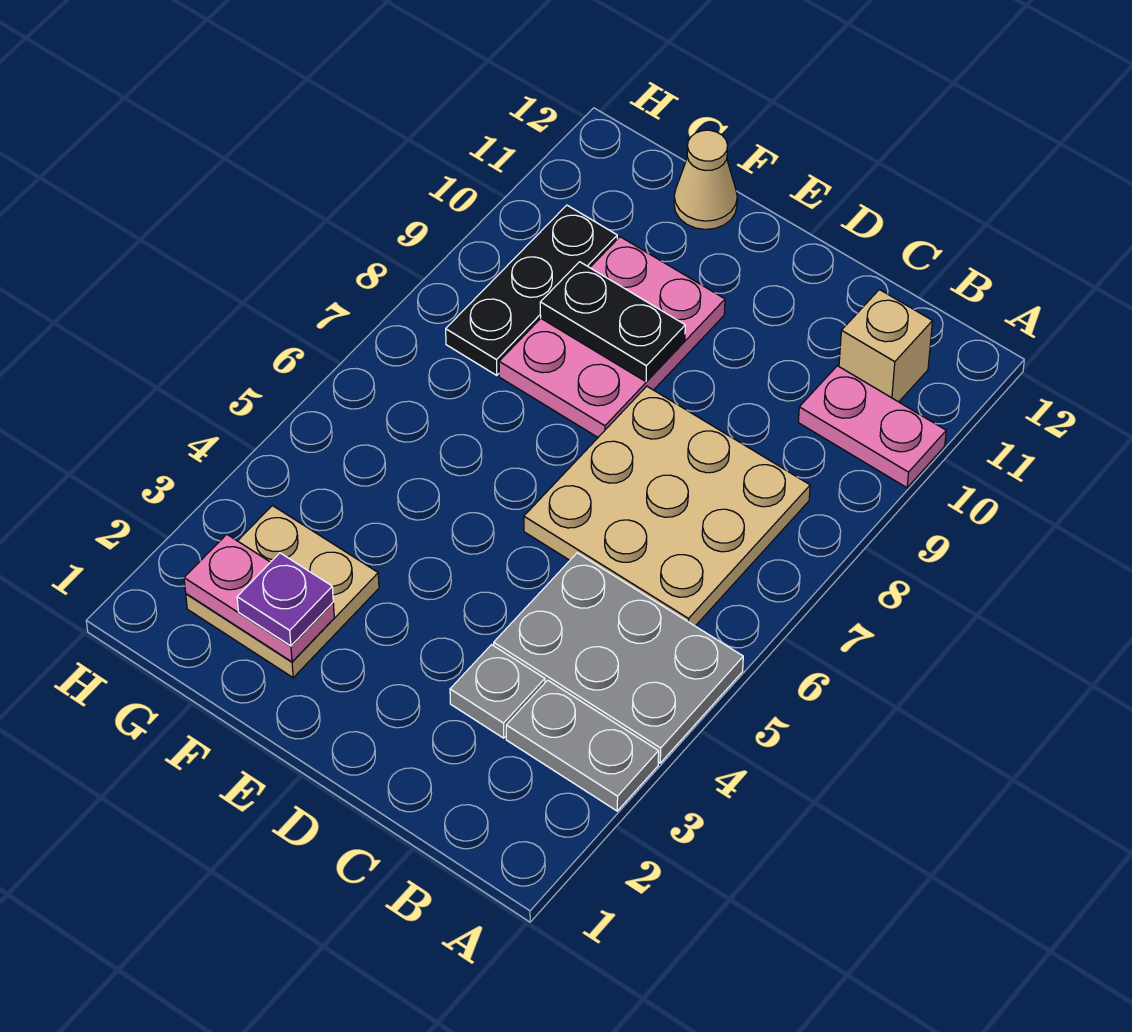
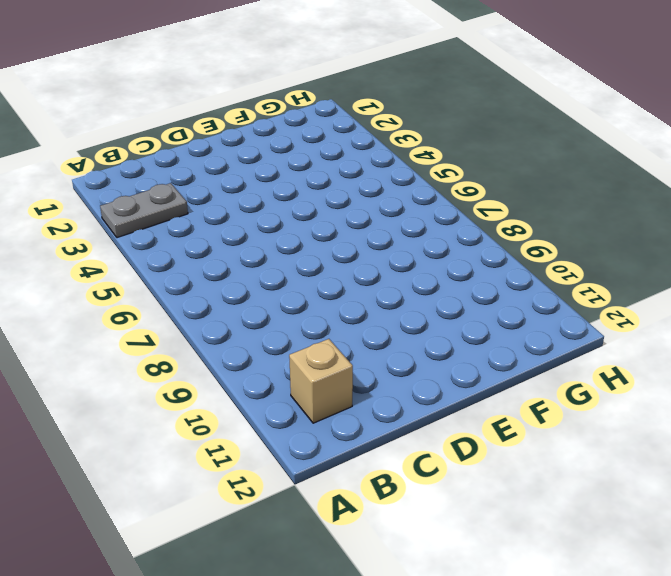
none -> grey 2x3 plate [494,553,743,763]
none -> pink 1x2 plate [798,366,946,488]
none -> tan 3x3 plate [524,386,810,626]

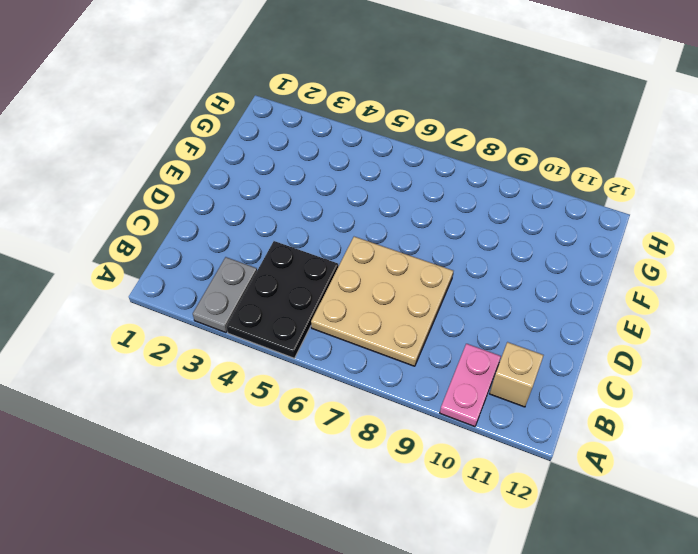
black 2x3 plate [226,241,338,358] -> grey 2x3 plate [494,553,743,763]
none -> grey 1x1 plate [450,645,545,738]
none -> pink 2x3 plate [499,237,725,437]
none -> tan 2x2 plate [186,506,379,678]

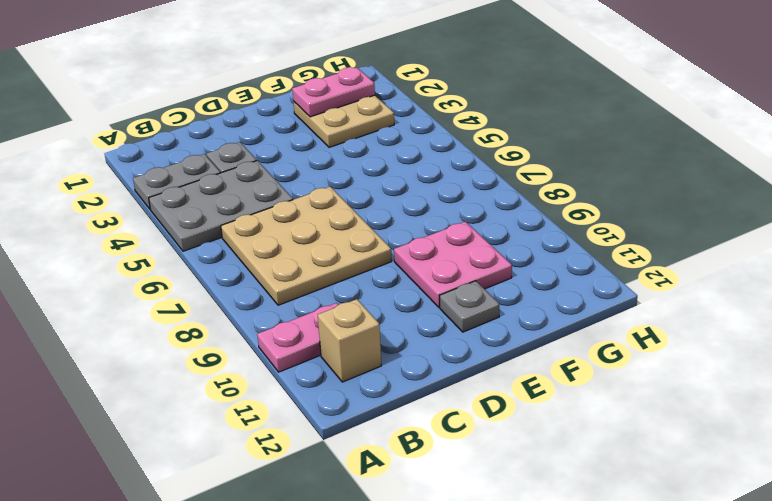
pink 2x2 plate [394,222,512,307] -> pink 2x3 plate [499,237,725,437]
grey 1x1 plate [440,281,499,332] -> none
none -> tan 1x1 cone [674,130,737,229]
none -> black 1x3 plate [446,205,617,375]
none -> black 1x2 plate [540,262,685,382]

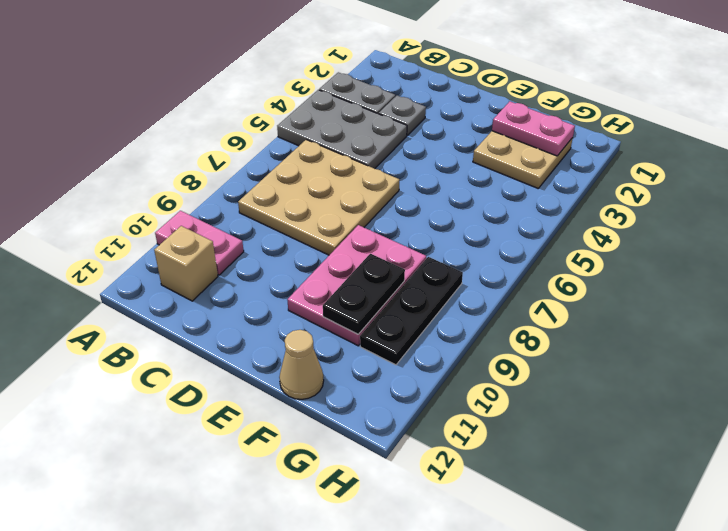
black 1x2 plate [323,254,405,334] -> black 1x2 plate turned to [540,262,685,382]
none -> purple 1x1 plate [237,553,333,646]

